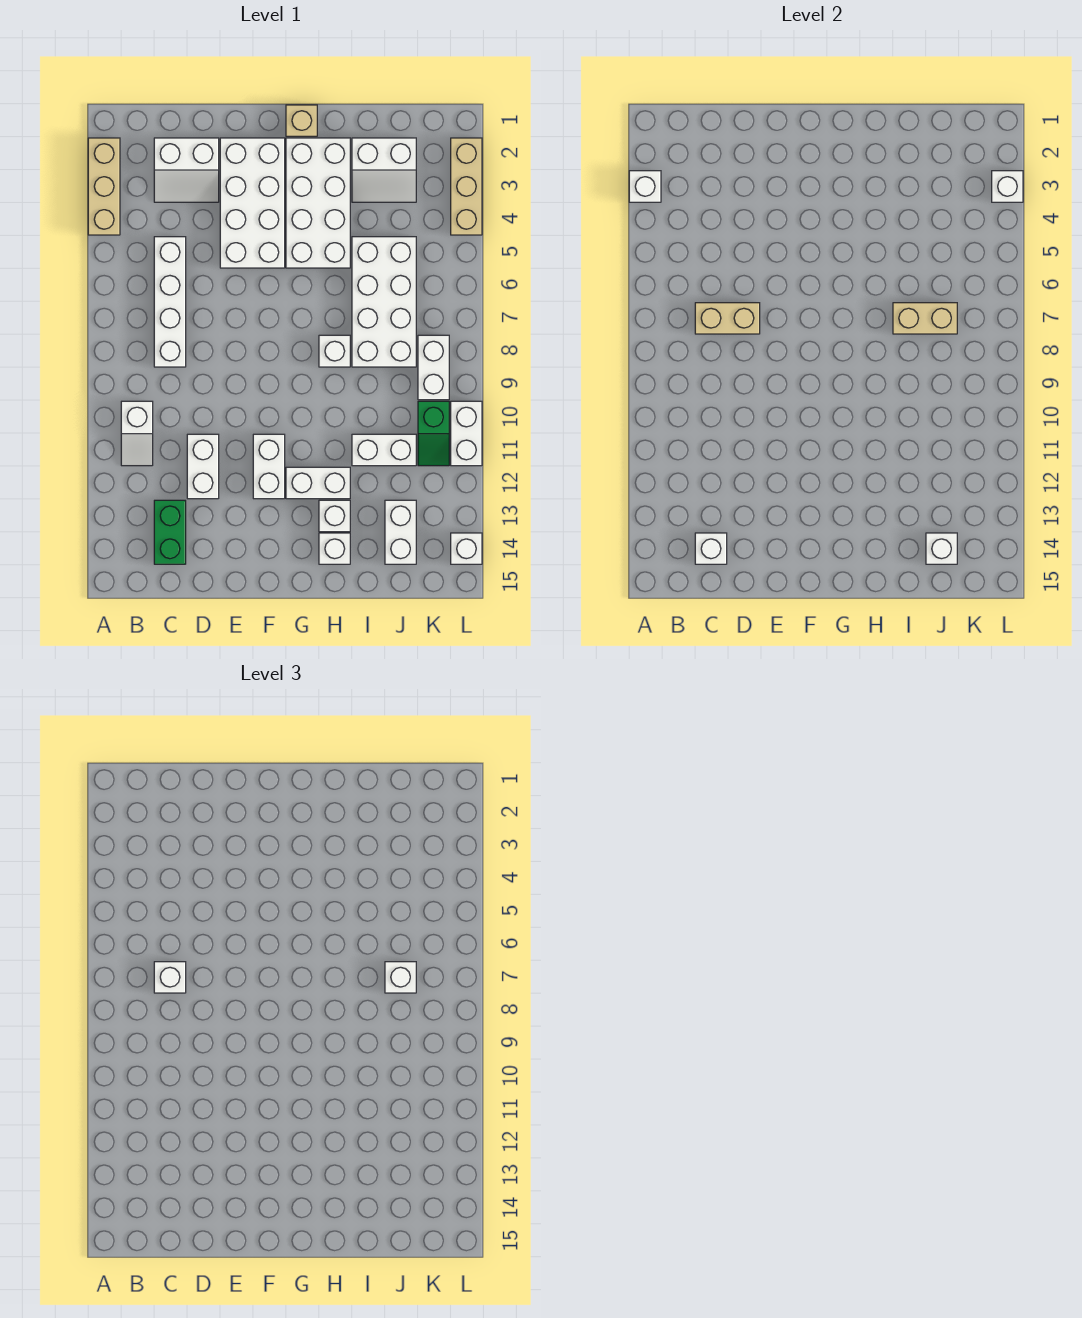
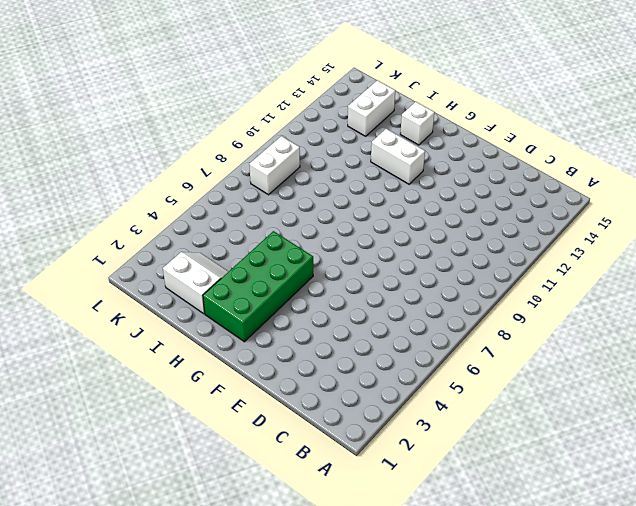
green 2x4 brick [203,231,313,342] -> white 2x4 brick [286,138,350,268]
none -> tan 1x3 brick [88,138,120,235]
none -> white 1x2 slope [121,401,153,466]
none -> white 2x2 slope [154,138,219,202]
none -> white 1x4 brick [154,237,186,367]

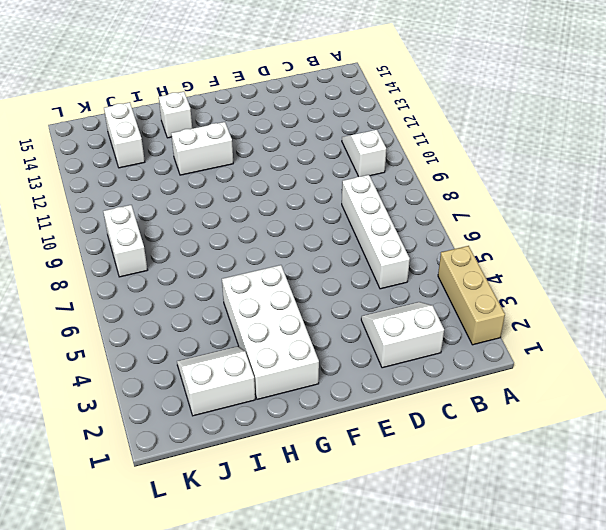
none -> green 1x2 brick [154,500,186,564]
none -> white 1x2 brick [187,434,219,499]
none -> white 2x4 brick [220,138,285,268]
none -> white 1x2 brick [253,434,285,499]

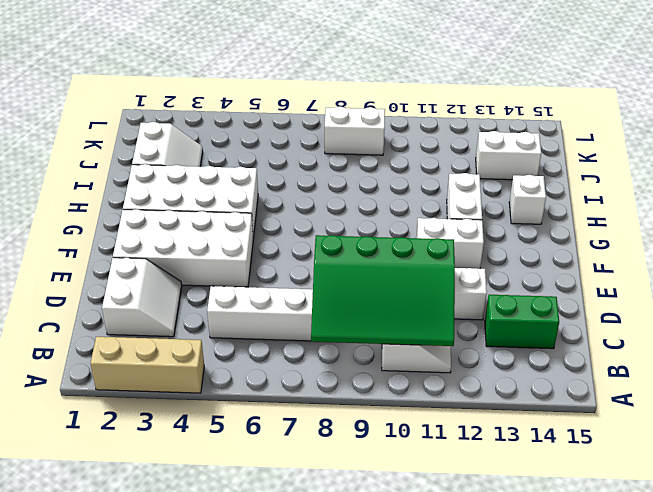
green 3x4 slope [311,235,455,346] -> none
none -> tan 1x1 brick [286,105,317,136]
none -> white 1x1 brick [319,335,350,367]
none -> white 1x1 brick [319,500,350,532]
none -> white 2x4 brick [352,237,416,367]

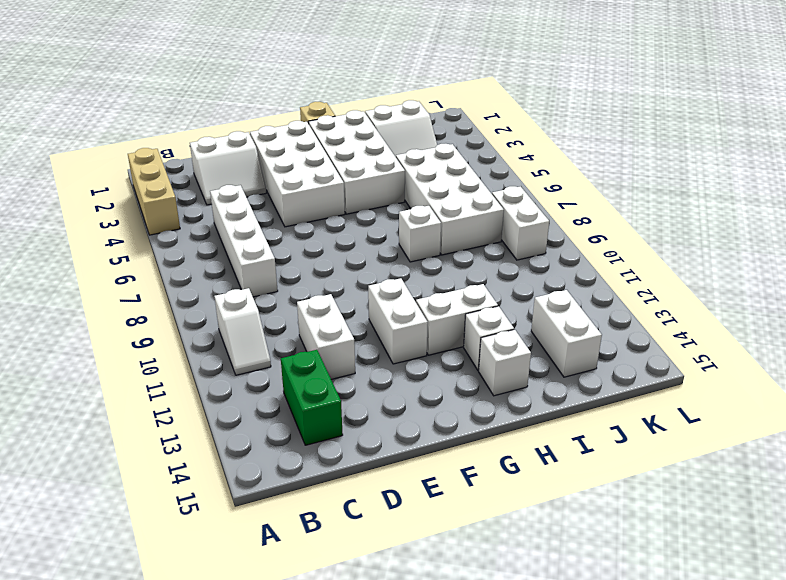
none -> white 1x2 brick [352,434,416,466]
none -> green 1x2 slope [418,401,449,466]
none -> tan 1x3 brick [451,138,482,235]
none -> white 1x2 brick [451,401,482,466]

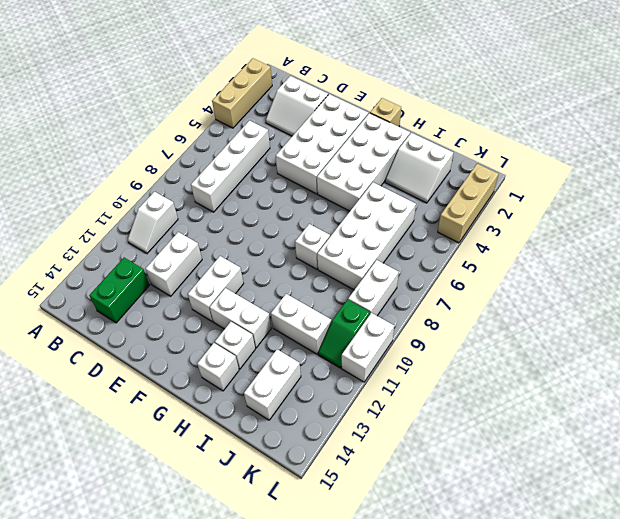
none -> white 1x1 brick [451,533,482,564]
none -> white 1x1 brick [629,171,661,202]
none -> tan 1x2 brick [695,303,760,334]
none -> white 1x1 brick [695,533,727,564]

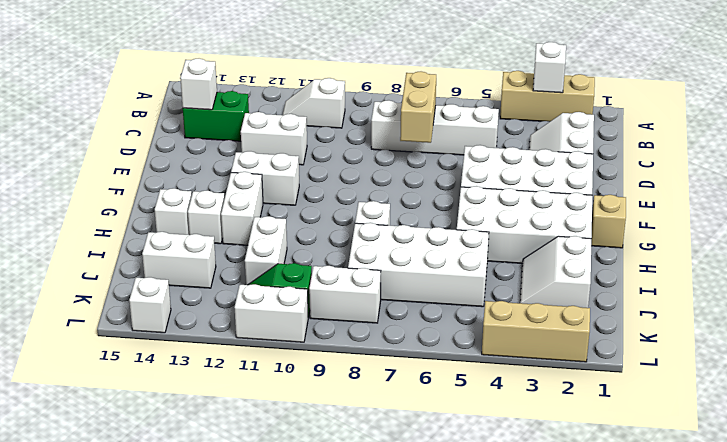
none -> tan 1x2 brick [893,303,957,334]
none -> white 1x1 brick [926,533,957,564]
none -> white 1x1 brick [992,171,1023,202]
none -> white 1x1 brick [154,962,186,993]

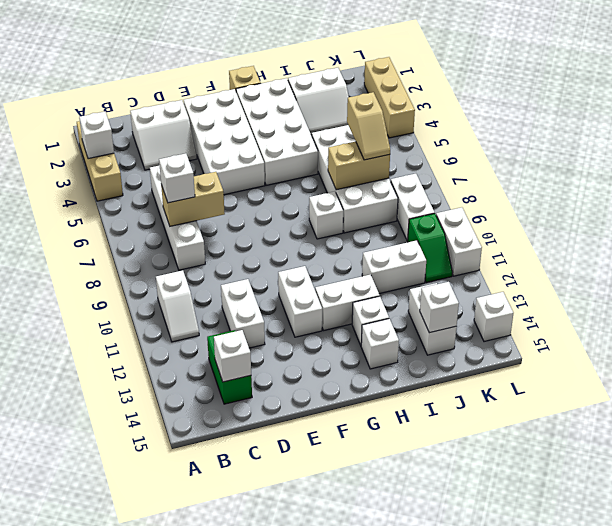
tan 1x2 slope [347,92,390,160] -> white 1x1 brick [385,962,416,993]
none -> white 1x1 brick [992,171,1023,202]

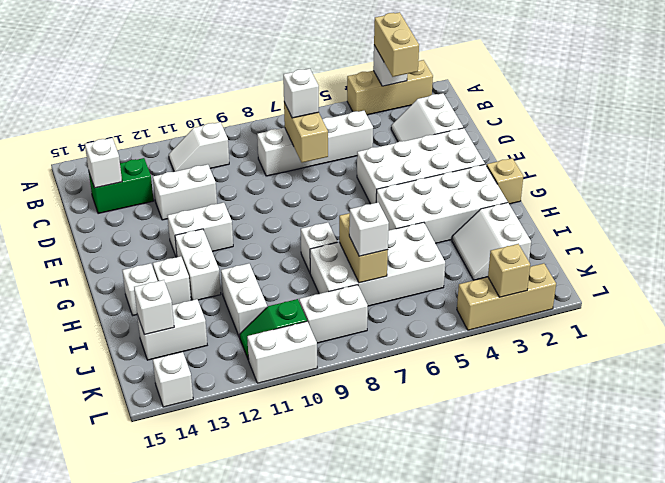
tan 1x2 brick [374,12,419,77] -> none
tan 1x1 brick [488,244,530,297] -> white 1x1 brick [992,171,1023,202]

